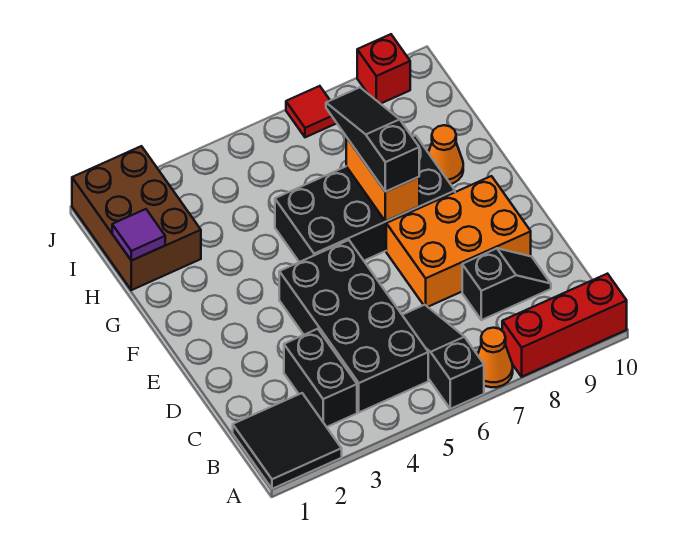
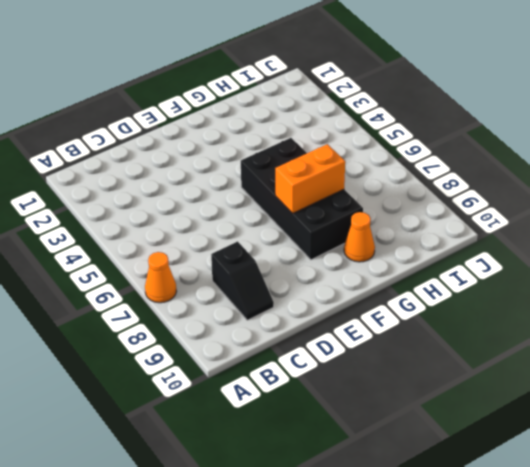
none -> black 2x2 tile [233,393,342,489]
none -> black 1x3 slope [403,305,484,409]
none -> red 1x3 brick [502,274,627,377]

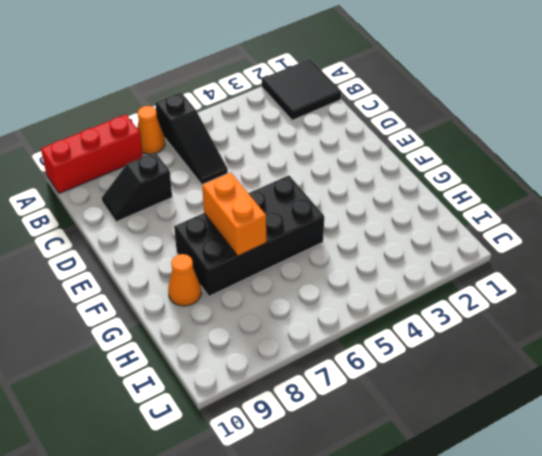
none -> black 1x2 brick [284,329,357,427]
none -> black 2x4 brick [279,240,428,412]
none -> orange 2x3 brick [386,176,531,307]

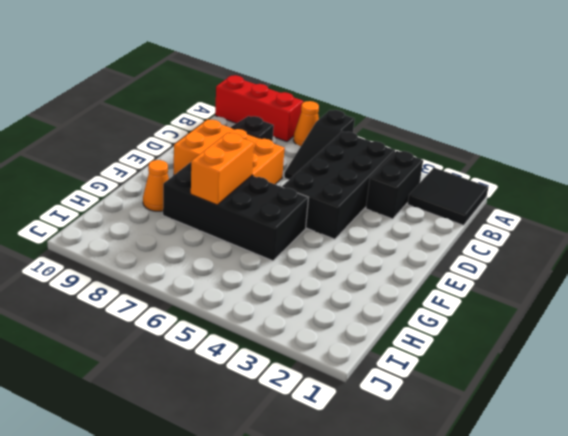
none -> brown 2x3 brick [72,146,201,290]
none -> red 1x1 tile [286,86,337,137]
none -> red 1x1 brick [357,34,410,104]

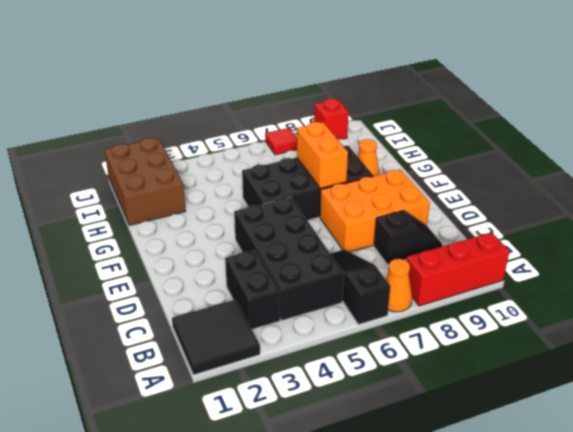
none -> purple 1x1 tile [112,209,165,261]
none -> black 1x3 slope [326,88,419,192]

